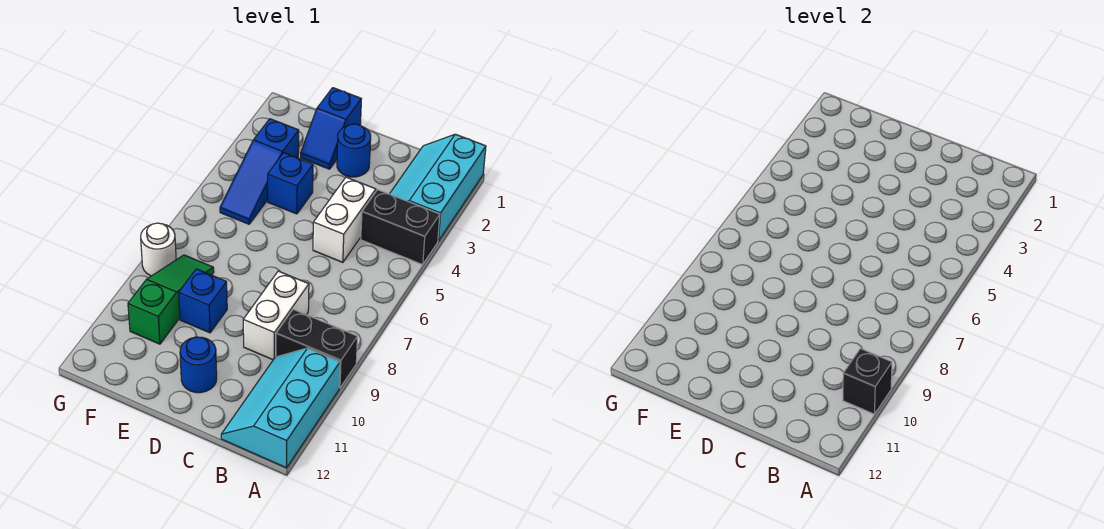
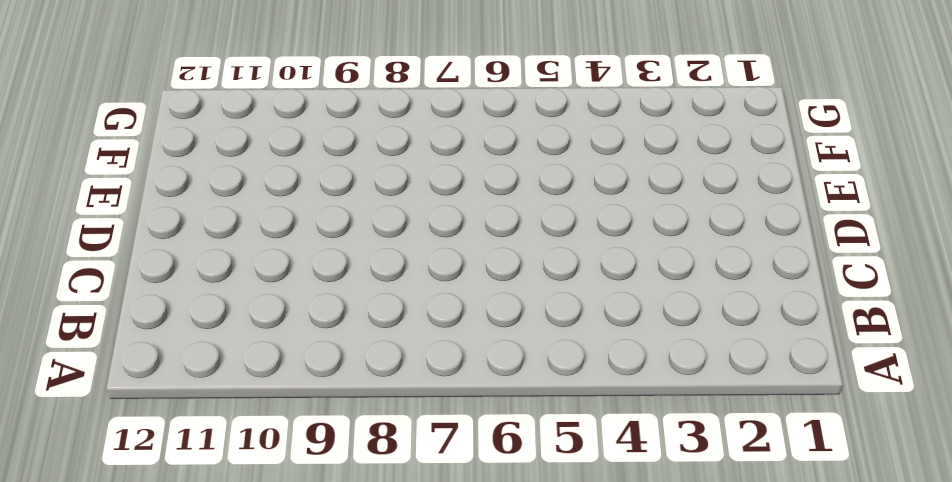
none -> cyan 2x3 slope [390,134,486,241]
none -> black 1x2 brick [361,190,440,265]
none -> black 1x2 brick [276,309,357,388]

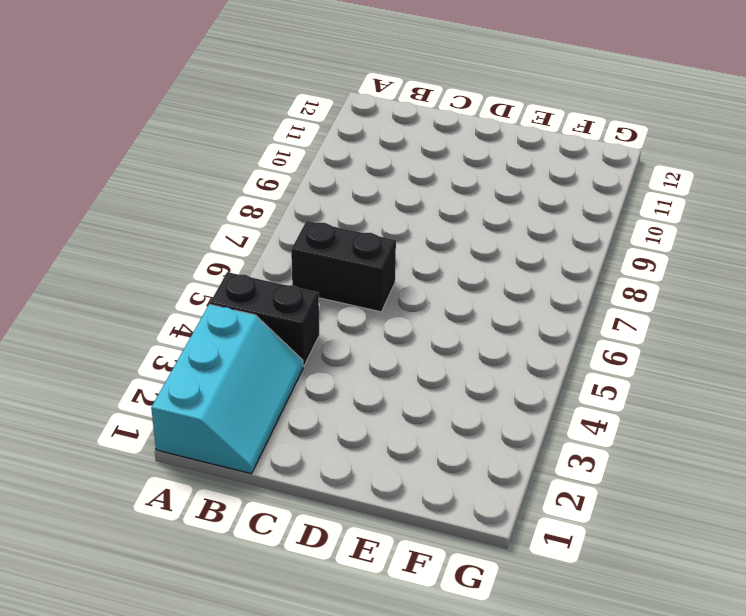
black 1x2 brick [291,221,396,312] -> black 1x2 brick moved to [276,309,357,388]
none -> cyan 2x3 slope [221,348,340,468]
none -> white 1x2 brick [313,177,376,262]
none -> white 1x2 brick [243,271,309,360]

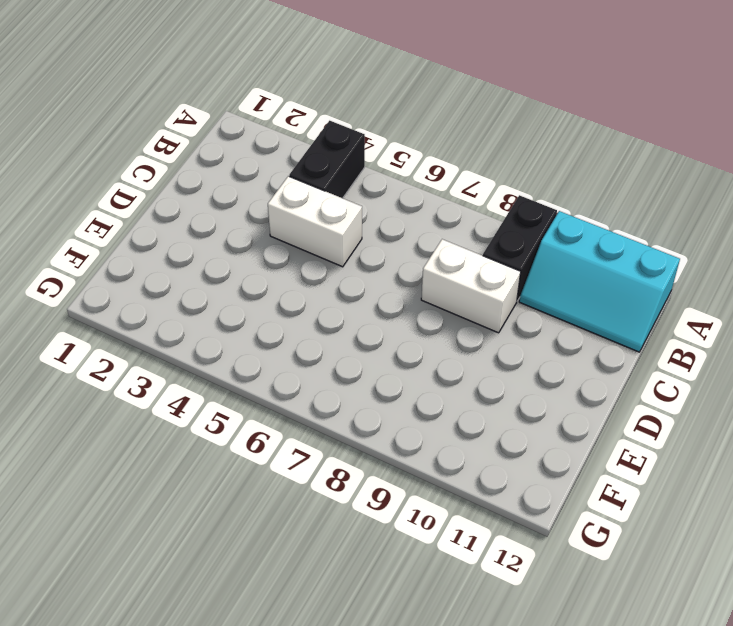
none -> cyan 2x3 slope [390,134,486,241]
none -> blue 1x1 round brick [337,124,371,177]
none -> blue 1x1 round brick [180,337,217,393]

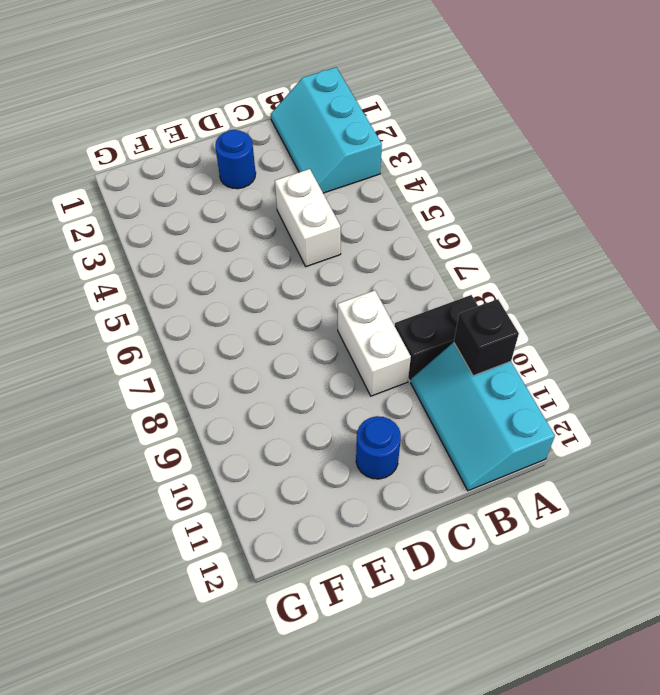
none -> black 1x2 brick [361,190,440,265]
none -> blue 1x2 slope [301,88,361,169]
none -> blue 1x1 brick [268,153,313,214]

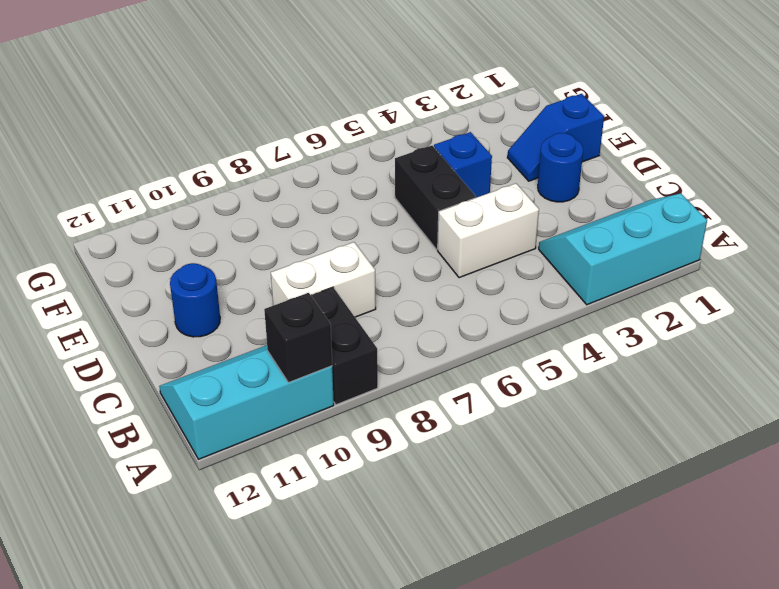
black 1x2 brick [395,146,476,249] -> black 1x2 brick moved to [361,190,440,265]
none -> blue 1x1 brick [179,269,227,333]
none -> blue 1x3 slope [220,119,299,224]
none -> green 1x3 slope [128,255,214,344]

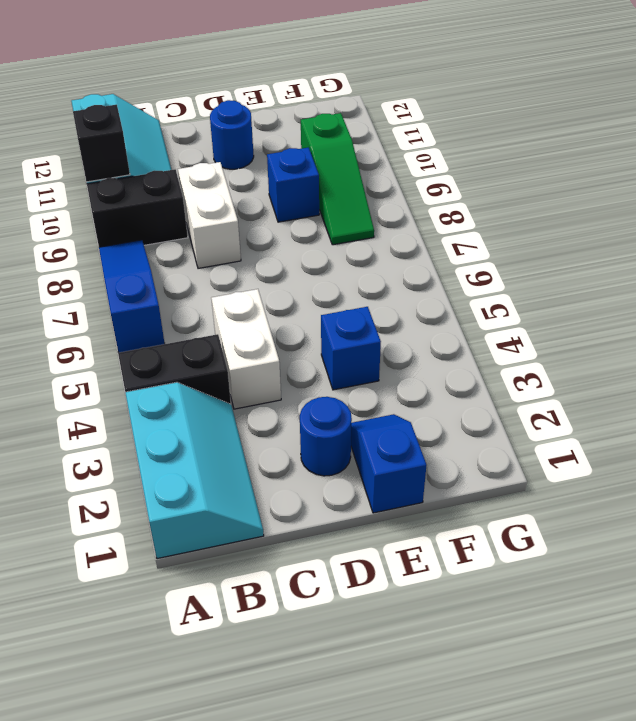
blue 1x3 slope [99,240,165,353] -> blue 1x3 slope moved to [220,119,299,224]
none -> white 1x1 round brick [141,223,176,276]

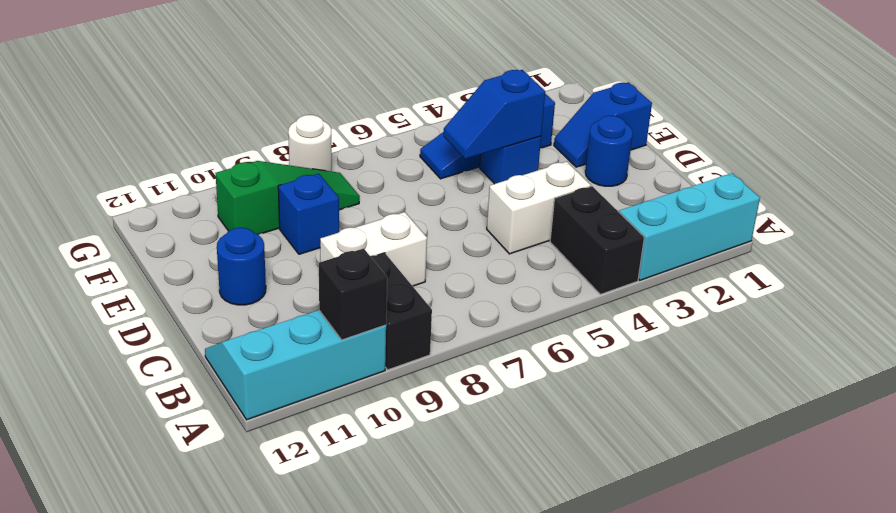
blue 1x2 slope [444,70,545,159] -> none

